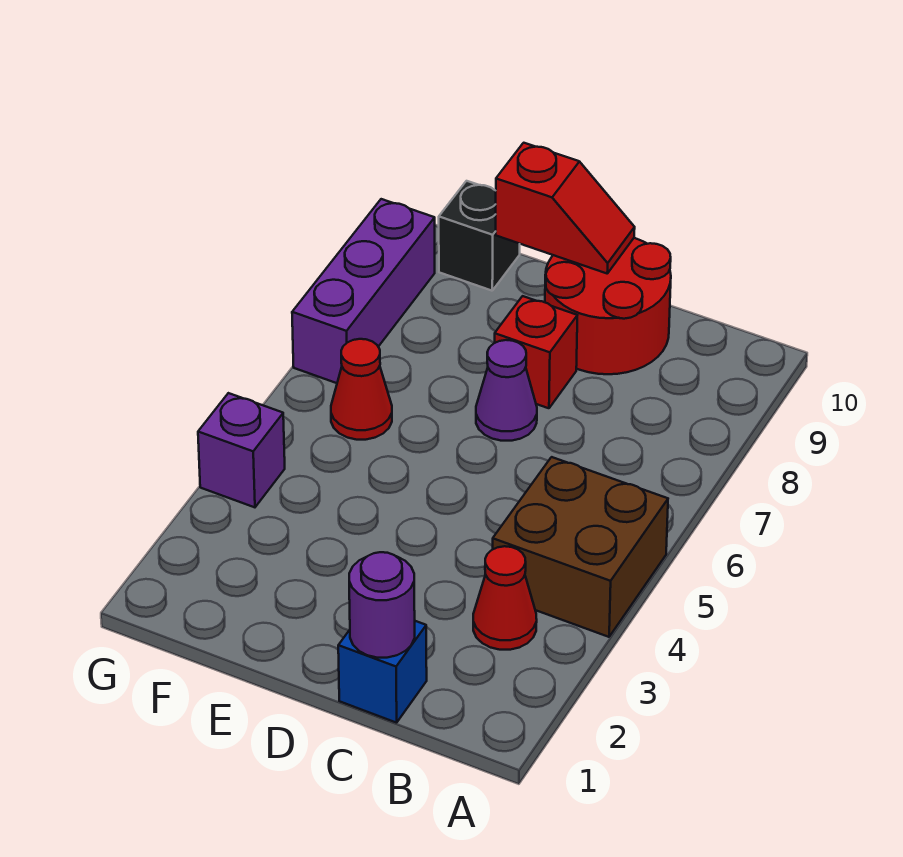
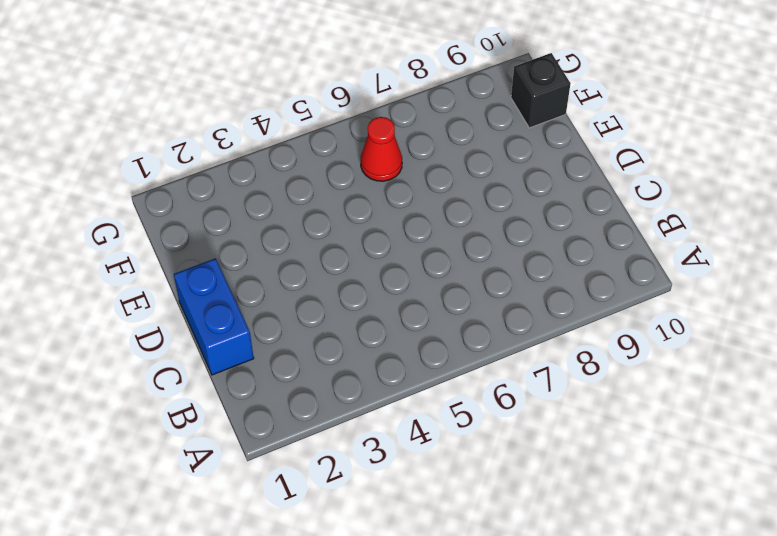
blue 1x2 brick [174,258,254,375] -> blue 1x1 brick [338,621,427,723]
none -> brown 2x2 brick [493,457,668,637]
none -> red 1x1 cone [473,546,537,650]
none -> red 2x2 round brick [545,238,671,374]

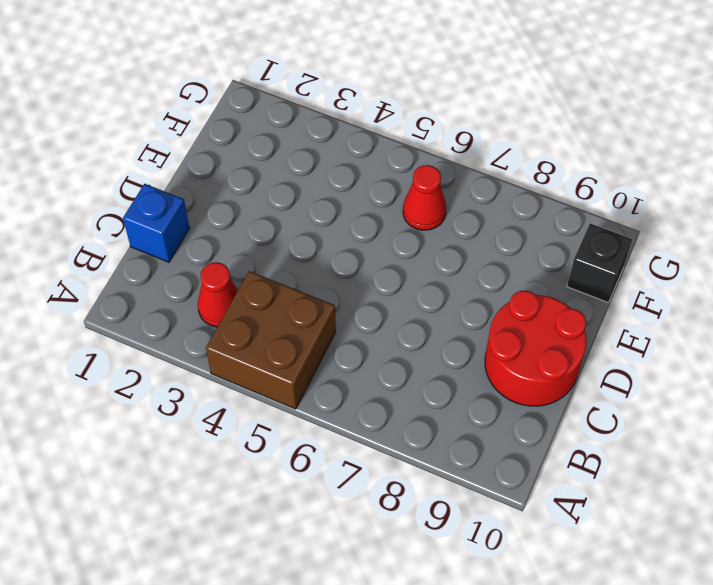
none -> purple 1x1 cone [476,340,537,441]
none -> red 1x1 brick [495,296,577,408]
none -> purple 1x1 brick [198,393,285,507]

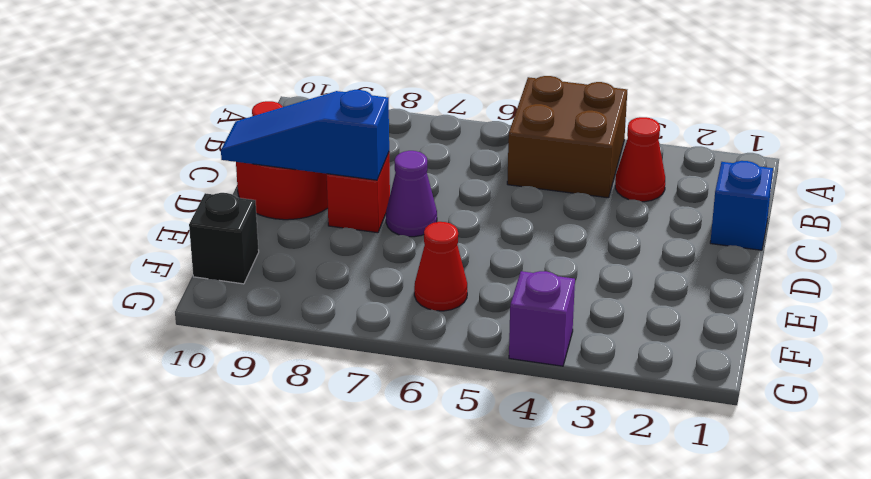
blue 1x3 slope [221,90,389,180] -> red 1x2 slope [496,143,635,273]
none -> purple 1x3 brick [292,199,435,383]
none -> purple 1x1 round brick [349,552,415,658]

